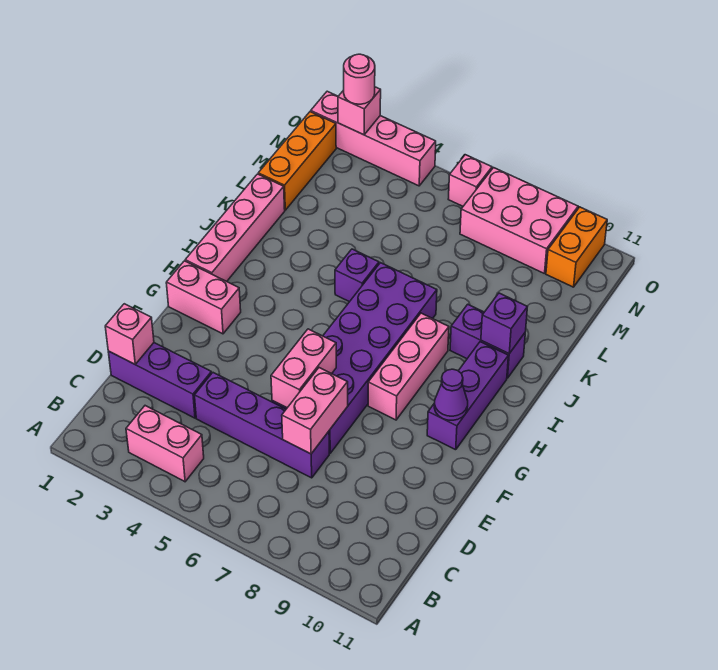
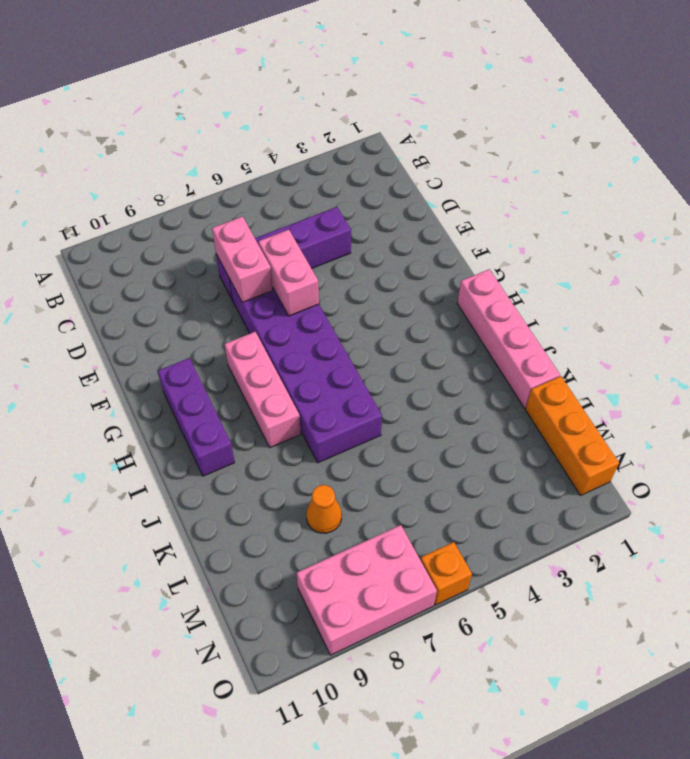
orange 1x1 cone [306,485,342,533] -> none
orange 1x1 brick [421,542,472,605] -> pink 1x1 brick [448,155,492,206]
none -> pink 1x2 brick [126,406,204,482]
none -> purple 1x3 brick [108,343,212,418]
none -> pink 1x2 brick [166,261,241,334]

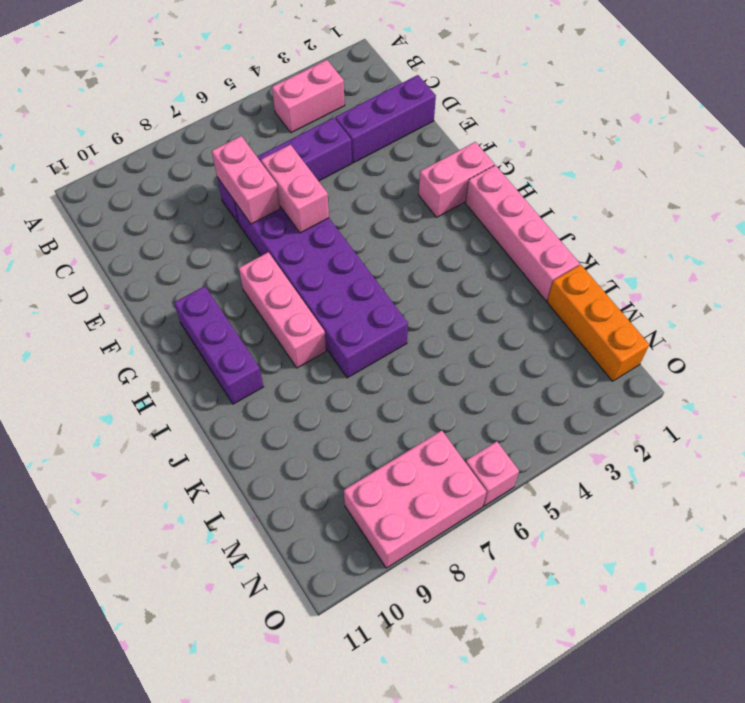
none -> purple 1x1 brick [335,249,379,302]
none -> purple 1x2 brick [450,304,525,378]
none -> orange 1x2 brick [546,207,607,287]

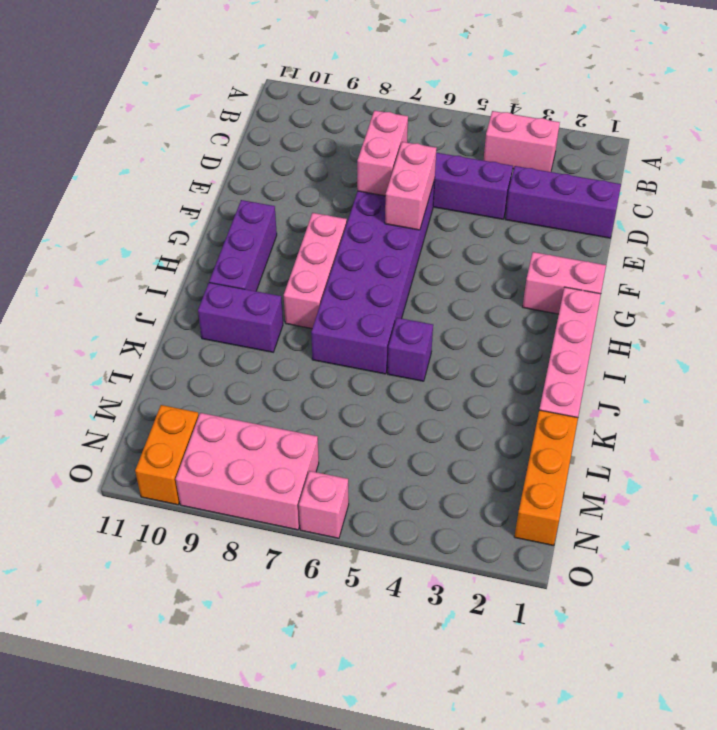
none -> pink 1x4 brick [311,91,436,186]
none -> pink 1x1 brick [105,304,154,364]
none -> purple 1x1 cone [434,369,468,420]

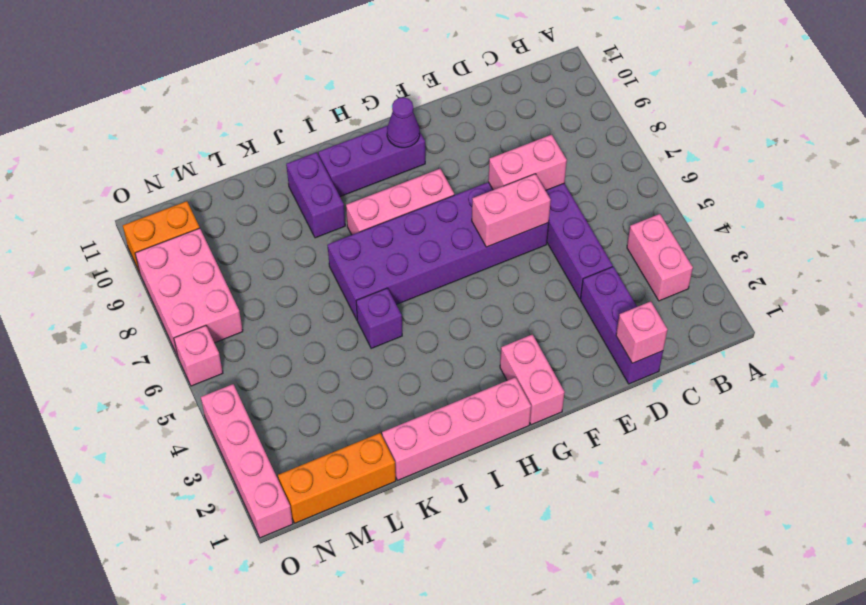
none -> purple 1x1 brick [481,293,527,354]
none -> pink 1x1 brick [338,87,381,135]
none -> pink 1x1 round brick [344,54,375,104]

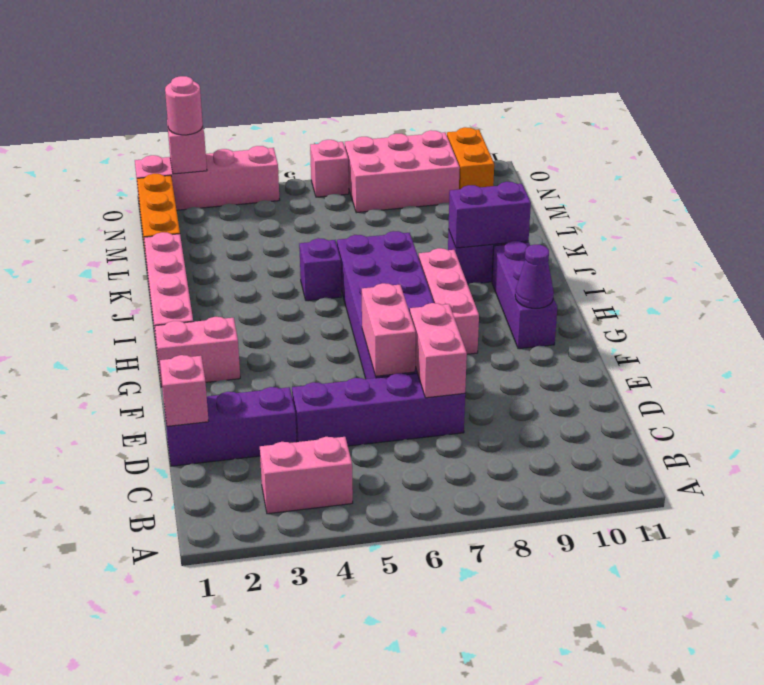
purple 1x2 brick [449,182,531,248] -> purple 1x1 brick [481,293,527,354]

